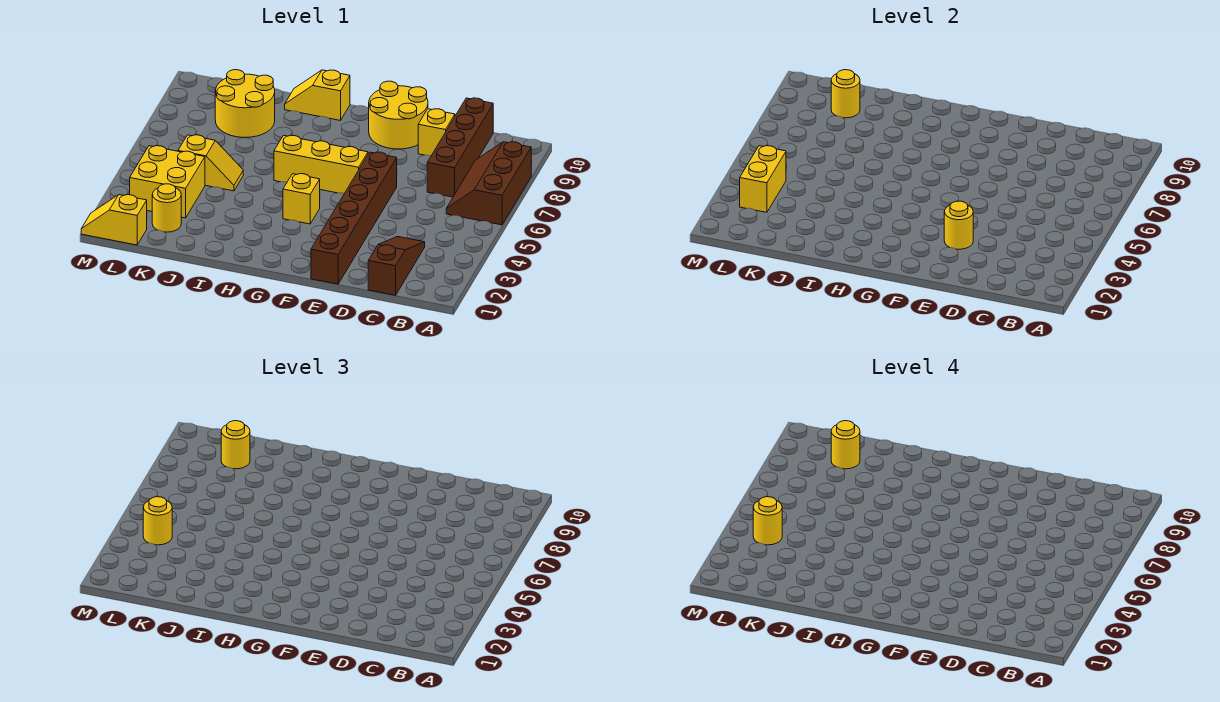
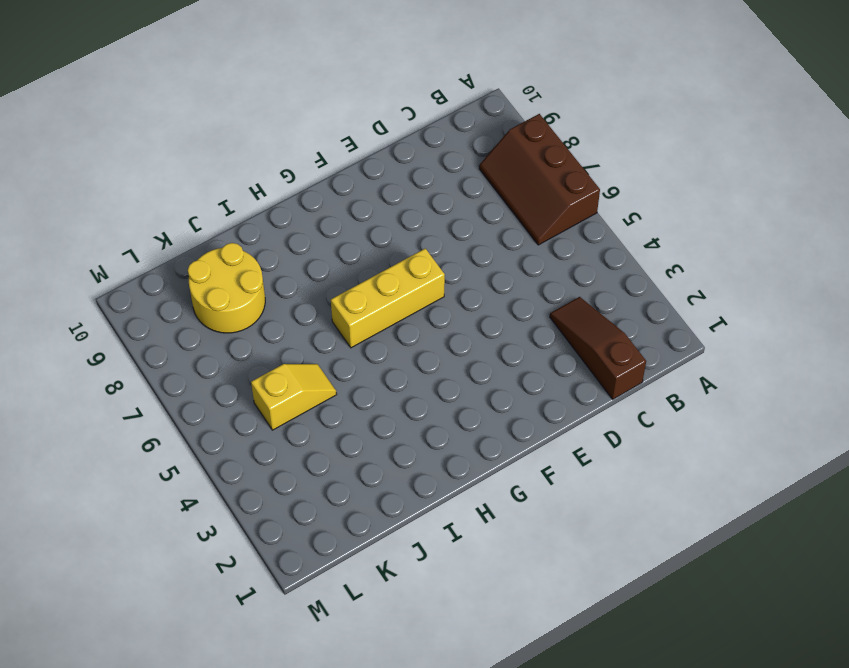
none -> brown 1x4 brick [427,98,493,197]
none -> yellow 1x1 brick [418,109,455,156]
none -> brown 1x6 brick [311,152,397,284]

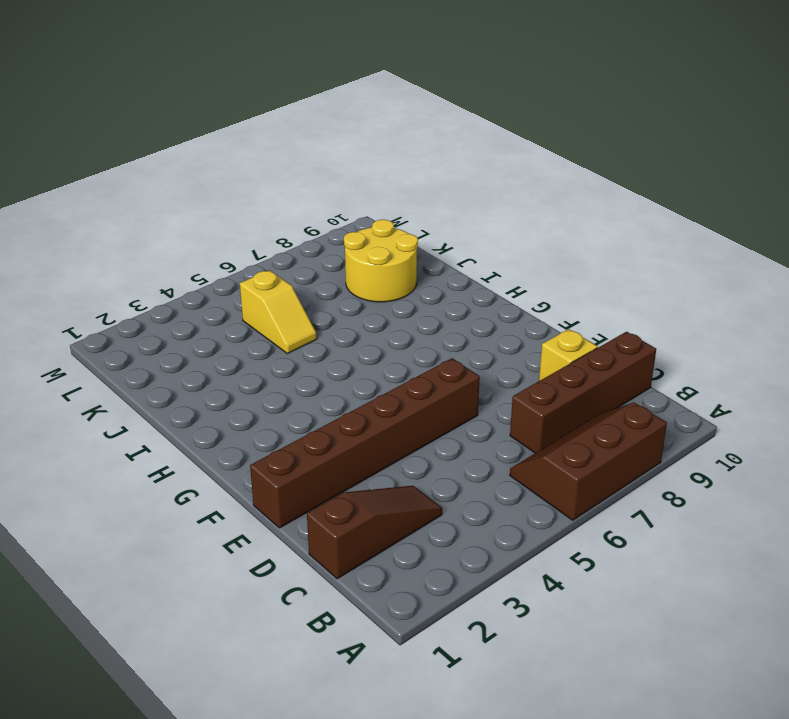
none -> yellow 2x2 round brick [369,81,428,149]
none -> yellow 1x3 brick [274,135,368,194]
none -> yellow 1x1 brick [283,174,320,224]

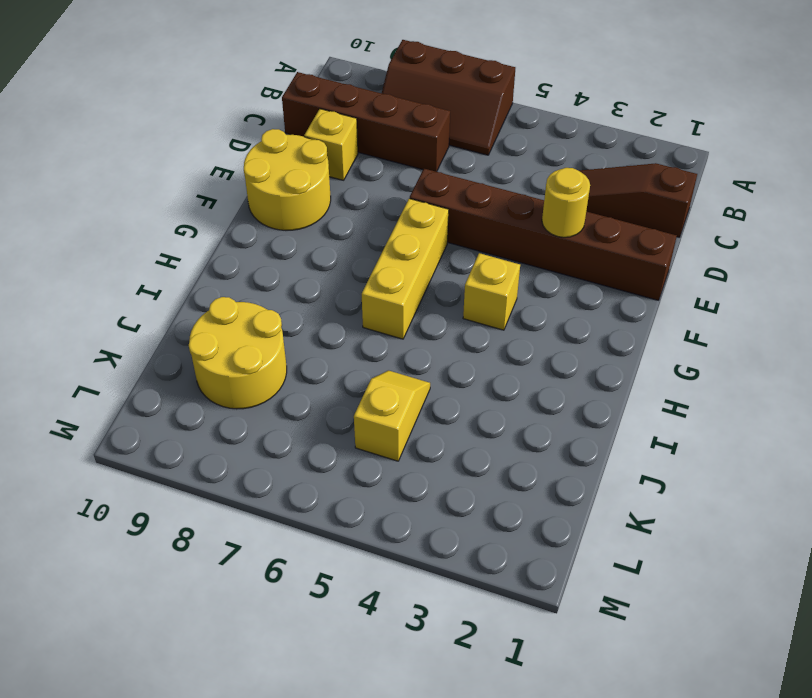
none -> yellow 1x2 slope [285,70,350,121]
none -> yellow 1x1 round brick [152,184,181,232]
none -> yellow 2x2 brick [130,146,205,218]

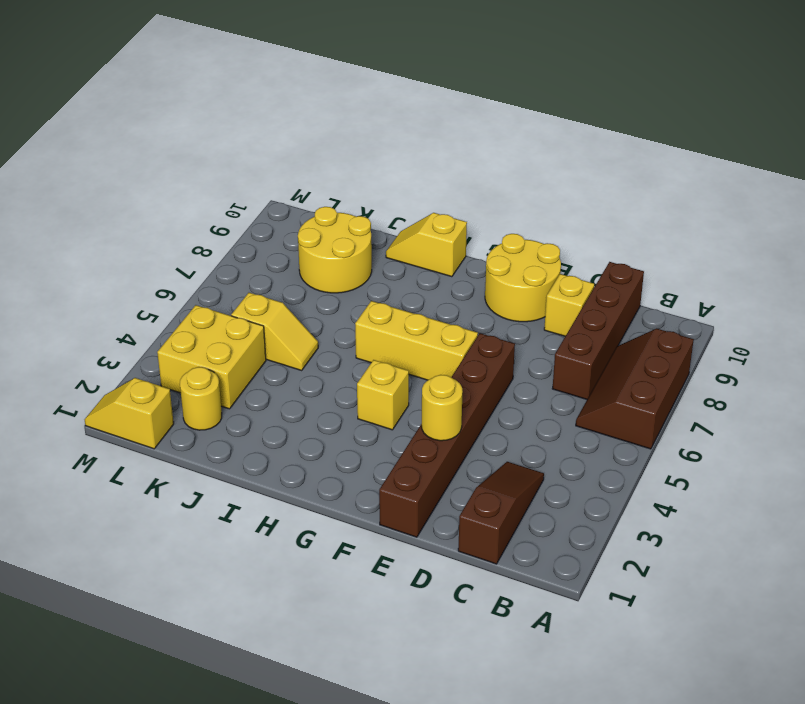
none -> yellow 1x1 round brick [831,70,860,118]
none -> yellow 1x2 brick [740,146,786,212]
none -> yellow 1x1 round brick [221,421,250,469]

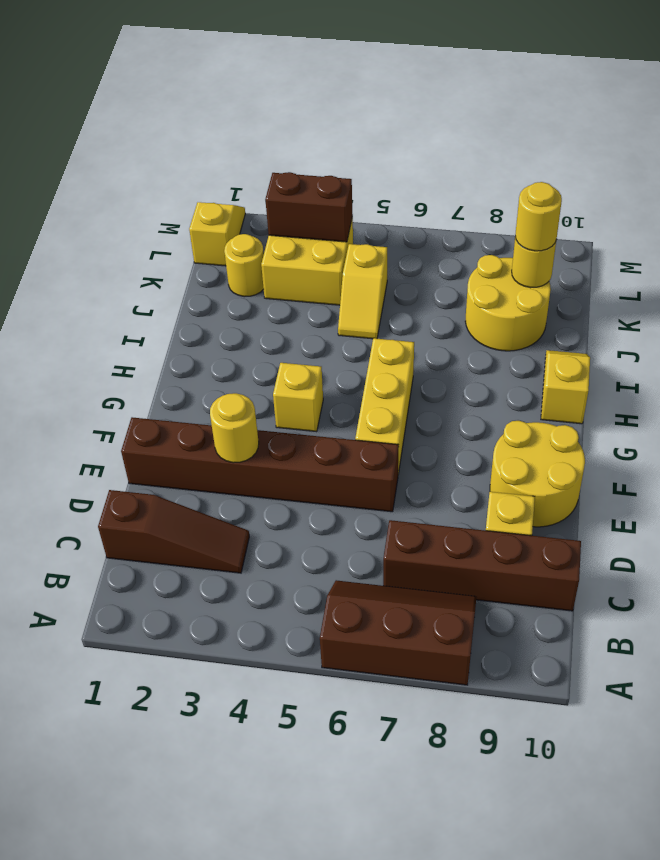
brown 1x2 brick [265,172,353,242] -> yellow 1x2 brick [740,146,786,212]
none -> yellow 1x1 round brick [143,497,172,545]
none -> yellow 1x1 round brick [831,421,860,469]
none -> yellow 1x1 round brick [753,497,782,545]

